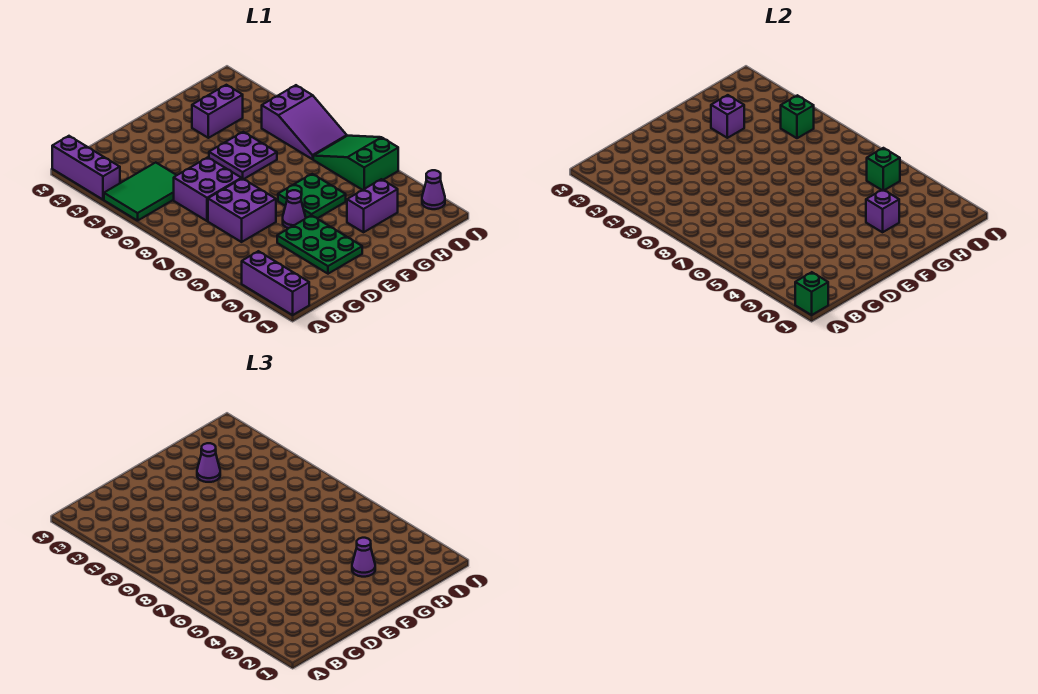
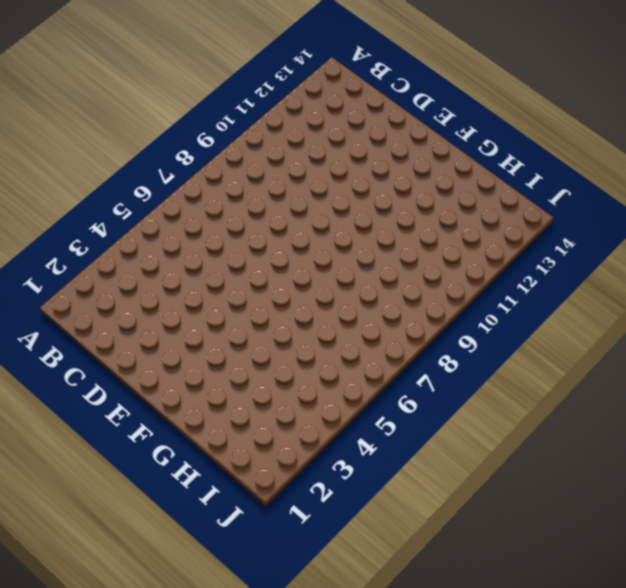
none -> purple 1x3 brick [242,251,309,315]
none -> green 2x3 tile [104,163,177,221]
none -> purple 1x3 brick [52,136,120,200]

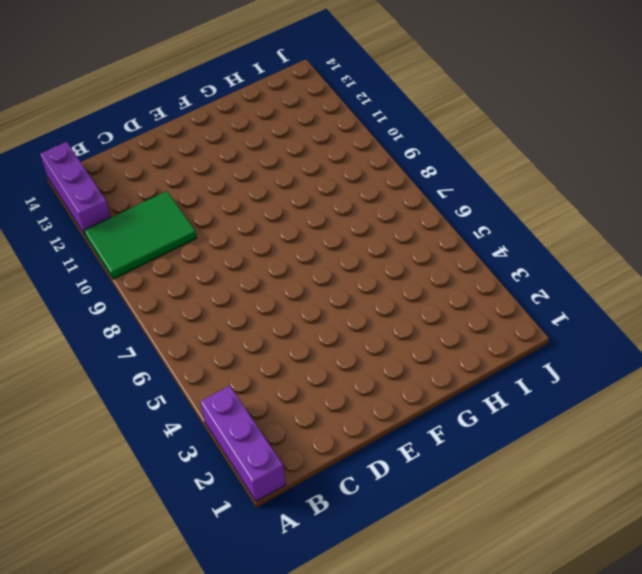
none -> purple 2x2 brick [208,178,276,242]
none -> purple 2x2 brick [174,157,241,221]
none -> green 2x3 plate [277,215,362,274]

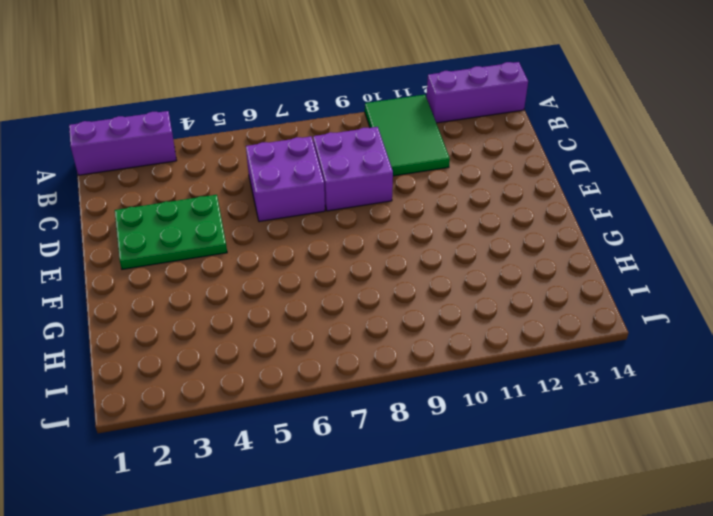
none -> purple 1x1 cone [283,190,306,228]
none -> green 2x2 plate [278,174,346,218]
none -> purple 2x2 plate [209,132,277,179]

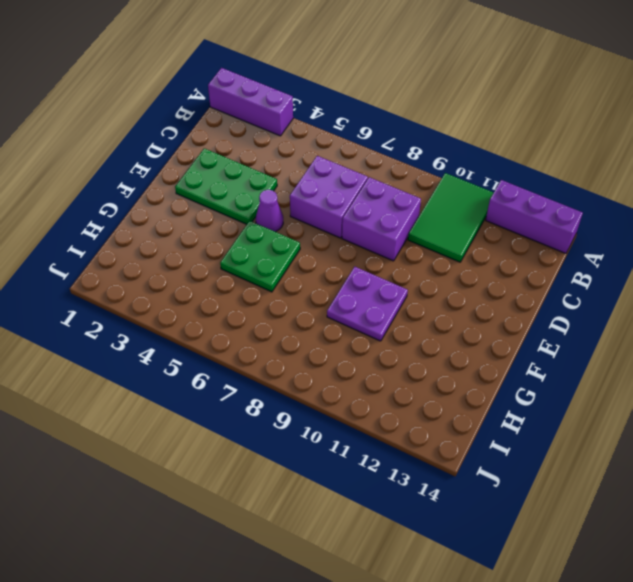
none -> purple 1x2 brick [347,179,398,232]
none -> purple 1x2 brick [192,85,243,138]
none -> green 2x3 slope [313,136,398,190]

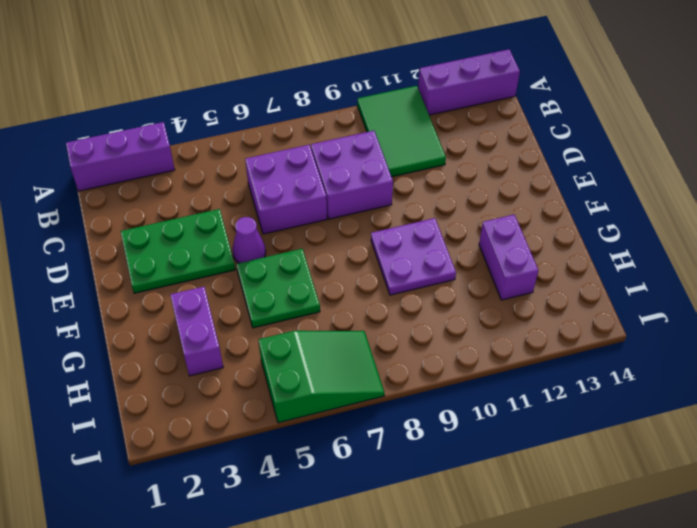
none -> purple 2x3 slope [262,85,347,159]
none -> purple 1x1 cone [422,170,445,209]
none -> green 1x1 brick [795,272,828,315]

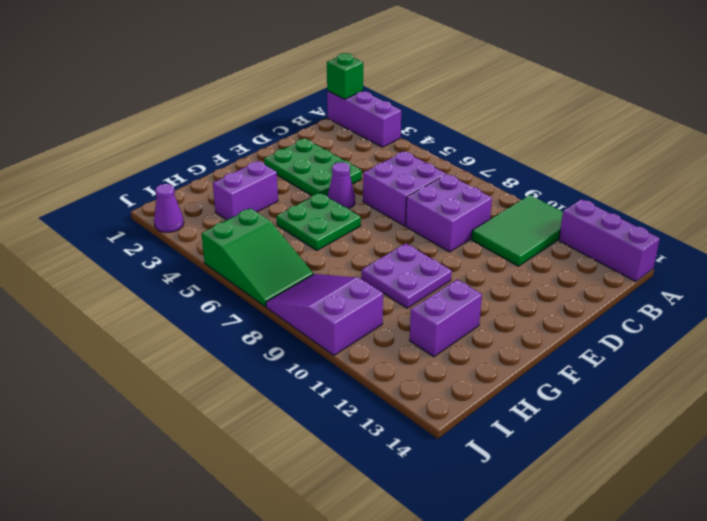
none -> purple 1x1 brick [866,190,899,232]
none -> purple 1x1 brick [711,95,744,138]
none -> green 1x1 brick [867,148,900,190]

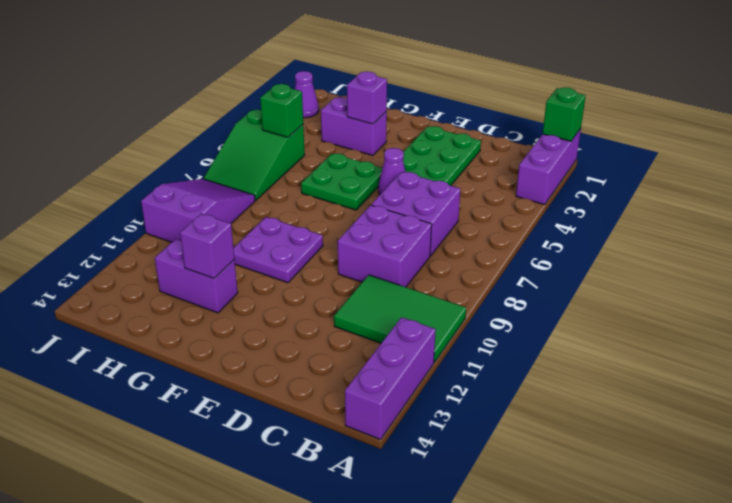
none -> green 1x1 brick [781,95,814,138]
none -> purple 1x1 cone [352,538,375,577]
none -> purple 1x1 cone [197,443,220,482]

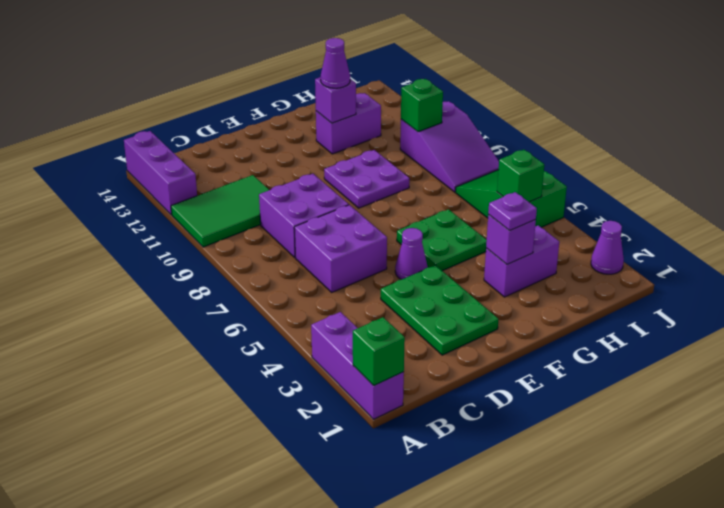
purple 1x1 plate [488,192,537,231] -> purple 1x1 cone [352,538,375,577]

